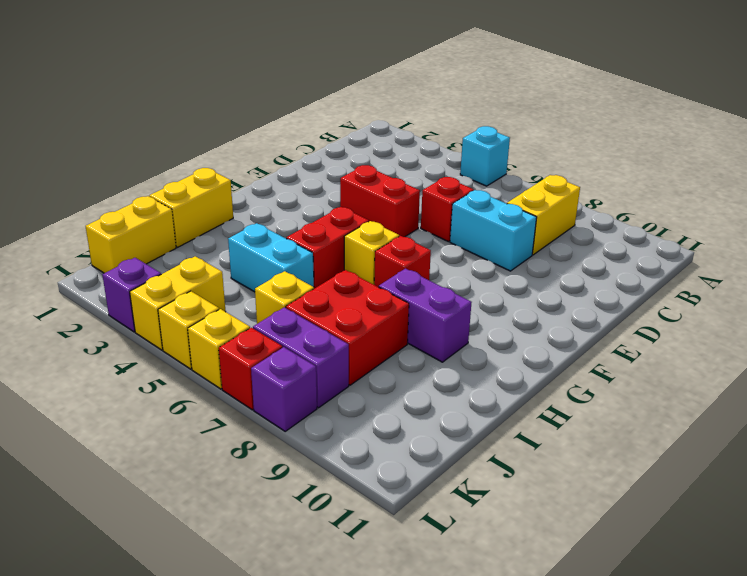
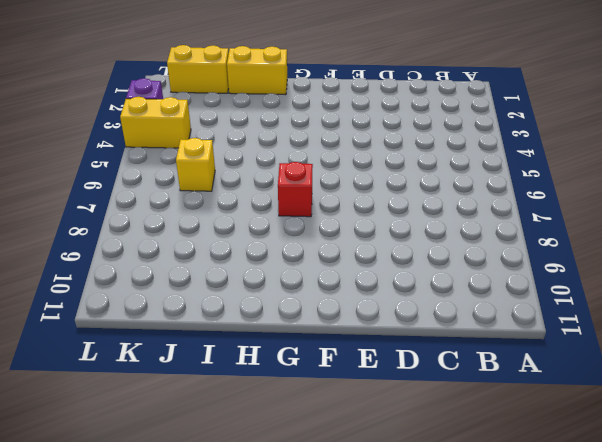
none -> cyan 1x1 brick [460,126,510,186]
none -> yellow 1x2 brick [507,175,580,255]
none -> red 1x1 brick [421,177,474,242]

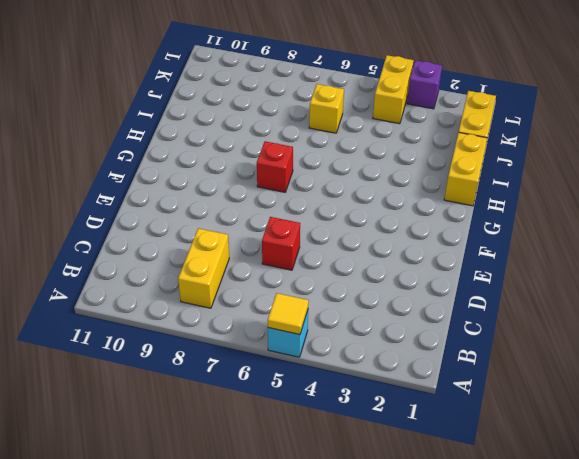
yellow 1x1 tile [268,293,309,334] -> none
none -> cyan 1x2 brick [450,190,537,271]
none -> red 1x2 brick [340,165,420,237]
none -> red 1x2 brick [286,207,369,289]

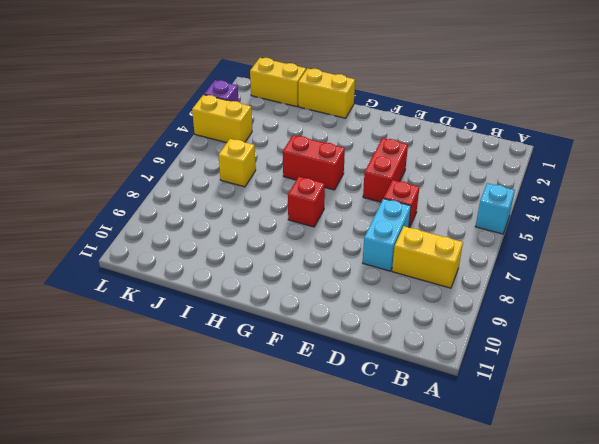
none -> yellow 1x1 brick [344,221,399,285]
none -> purple 1x2 brick [379,268,472,362]
none -> cyan 1x2 brick [228,223,314,292]

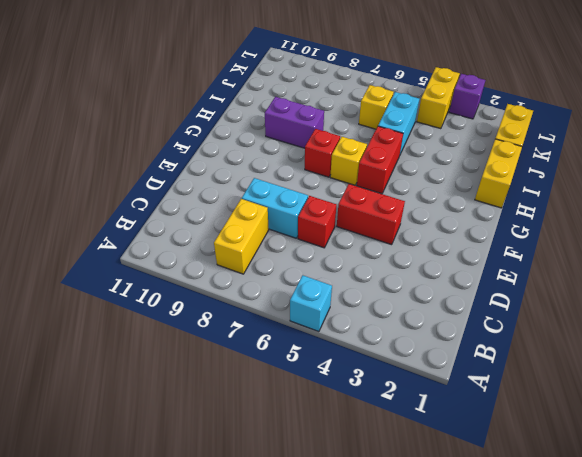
cyan 1x2 brick [378,92,419,154] -> cyan 1x2 brick turned to [228,223,314,292]
none -> red 2x2 brick [286,270,409,385]
none -> purple 1x2 brick [253,307,349,408]
none -> yellow 1x1 brick [158,291,219,369]

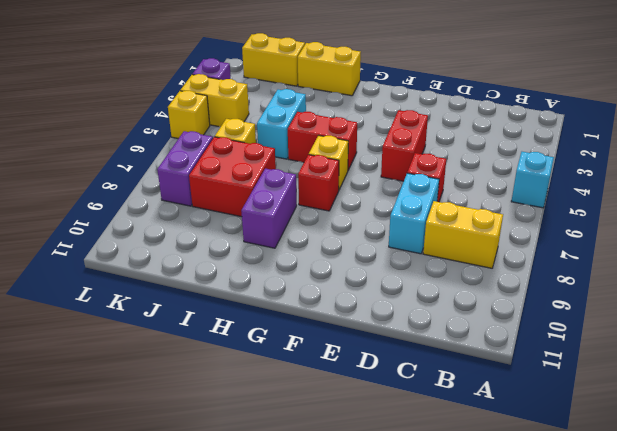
none -> yellow 1x1 brick [188,309,250,389]
none -> red 1x1 brick [219,328,282,410]
none -> purple 1x1 brick [251,347,317,431]

